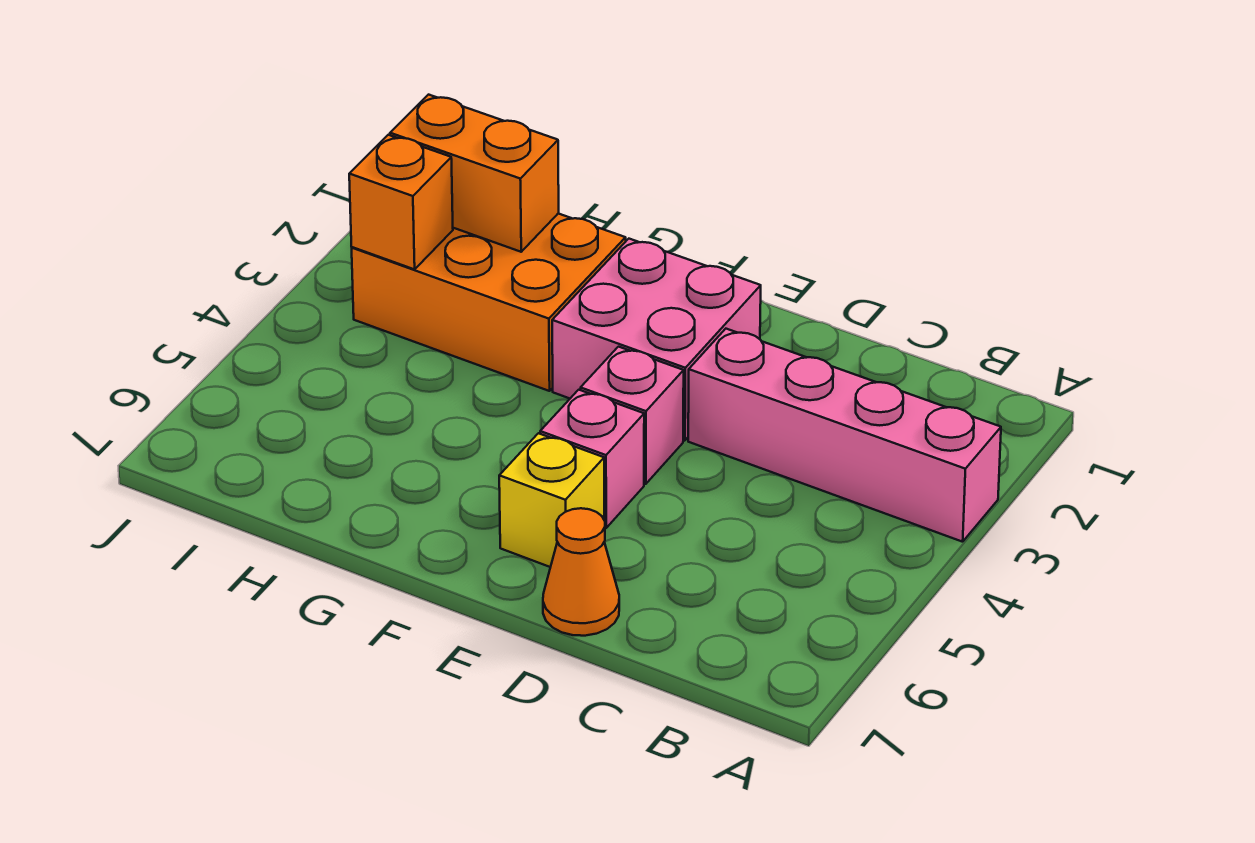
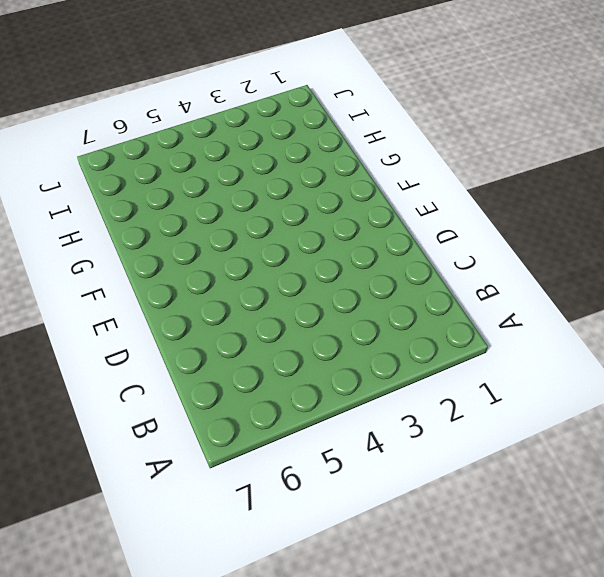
none -> pink 1x4 brick [688,329,1001,542]
none -> orange 1x1 cone [543,508,619,636]

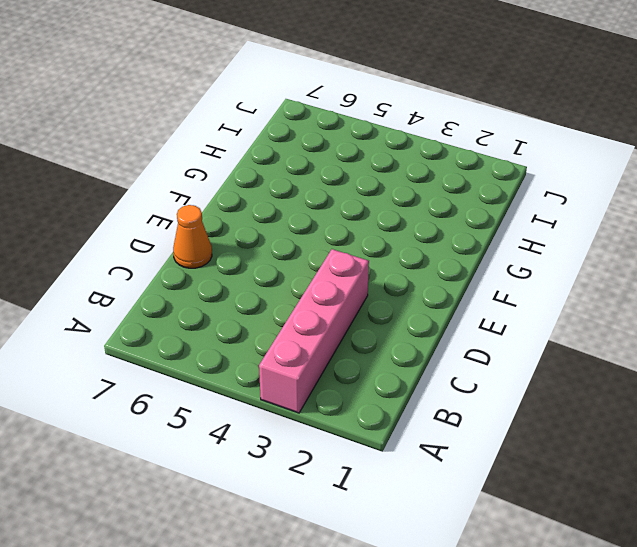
none -> pink 2x2 brick [552,239,761,440]
none -> pink 1x1 brick [581,347,684,484]

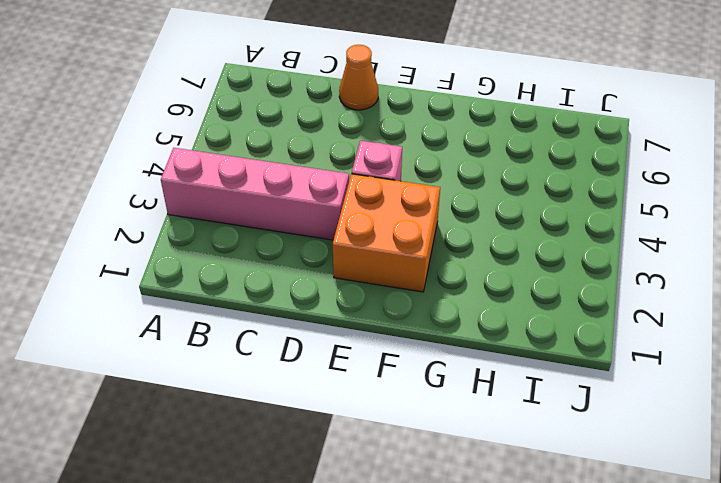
orange 2x2 brick [333,174,440,292] -> pink 2x2 brick [552,239,761,440]
none -> pink 1x1 brick [540,390,644,528]
none -> yellow 1x1 brick [499,433,604,567]

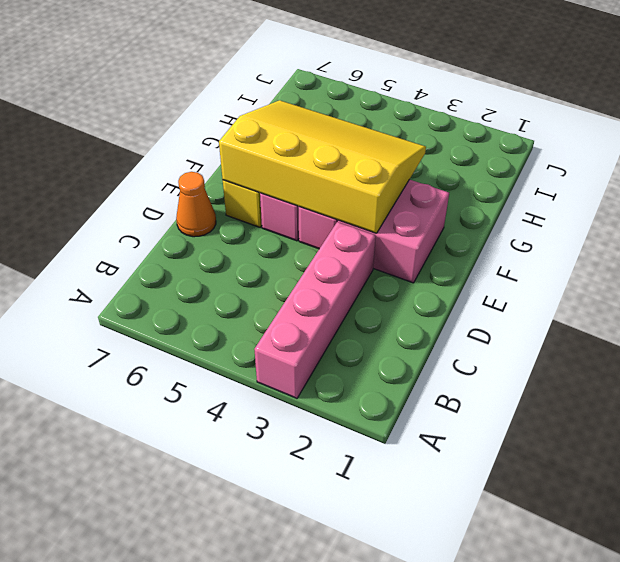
yellow 3x4 slope [219,100,426,233] -> none
none -> orange 2x3 brick [352,214,626,391]
none -> orange 1x2 brick [390,95,559,252]

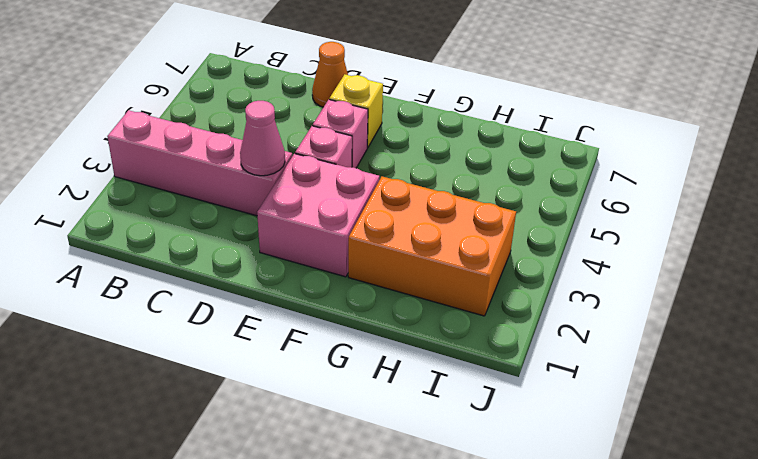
pink 1x1 cone [240,101,285,176] -> none
none -> orange 1x2 brick [390,95,559,252]
none -> orange 1x1 brick [349,135,453,269]

